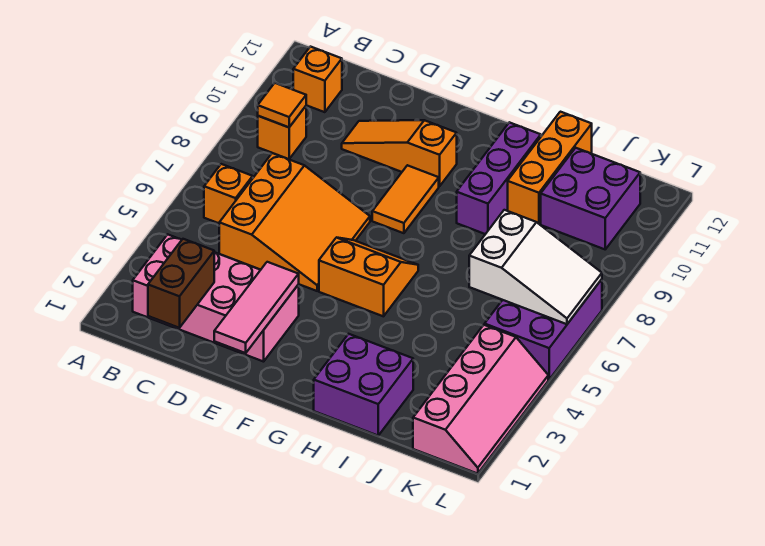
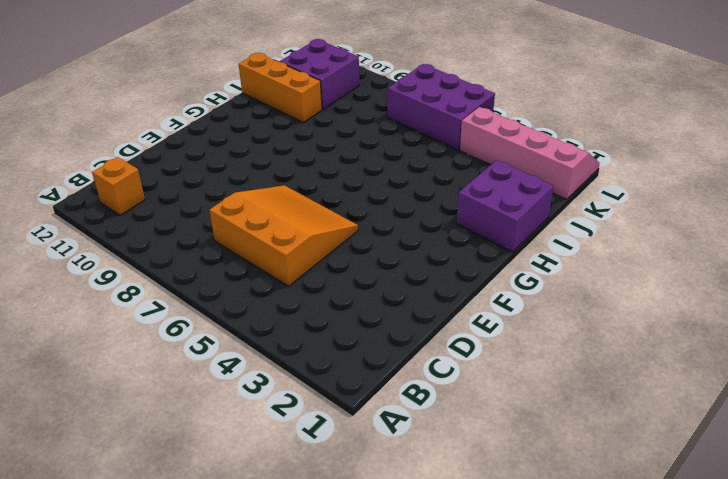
none -> pink 2x4 brick [133,234,299,362]
none -> orange 1x1 brick [204,164,253,223]
none -> orange 1x1 brick [258,106,306,159]

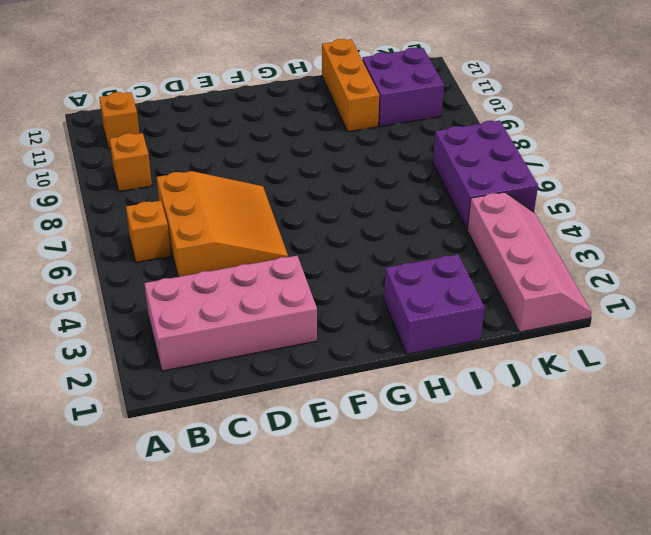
none -> orange 1x3 slope [342,120,457,186]
none -> orange 2x2 slope [319,237,418,316]
none -> orange 1x2 tile [372,165,439,233]

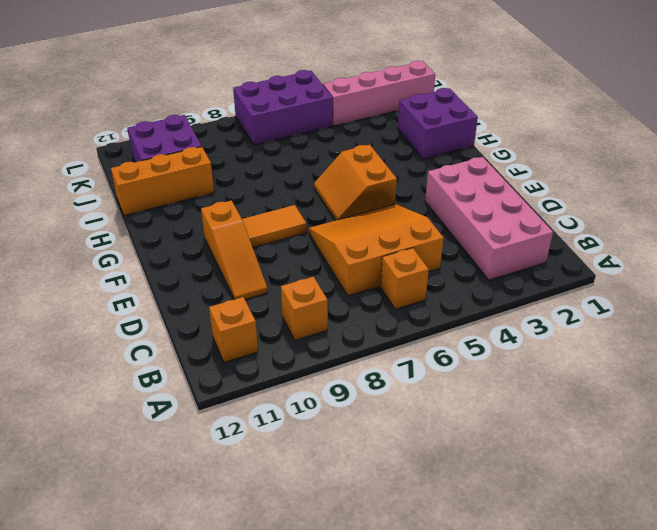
none -> purple 1x3 brick [457,122,541,234]
none -> orange 1x1 tile [258,83,306,127]
none -> brown 1x2 brick [148,239,214,328]

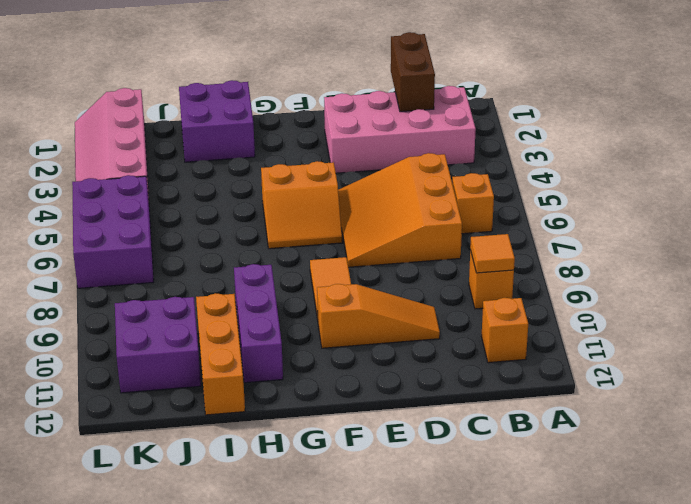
none -> pink 1x3 tile [214,262,299,353]
none -> white 2x3 slope [469,210,602,324]

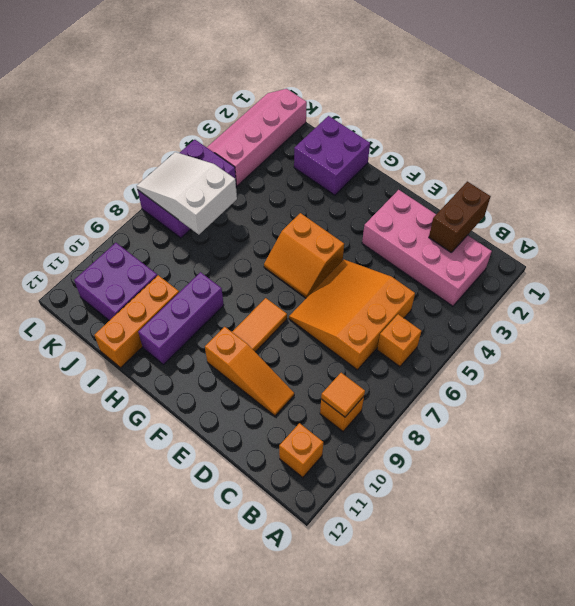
none -> pink 1x3 tile [214,262,299,353]

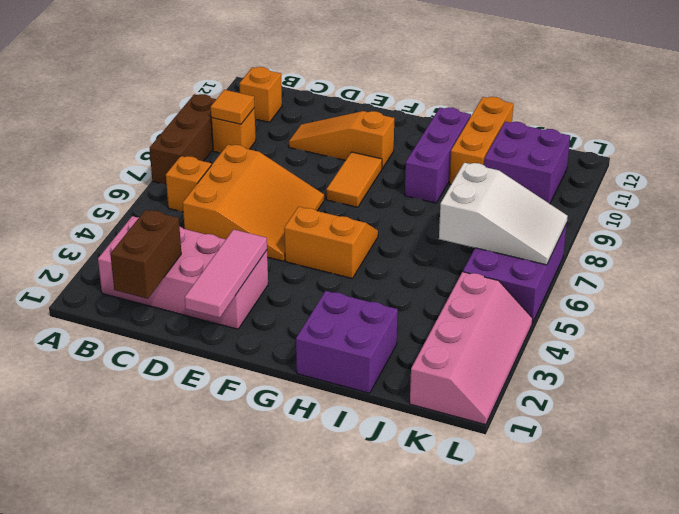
brown 1x3 brick [150,94,216,185] -> none

